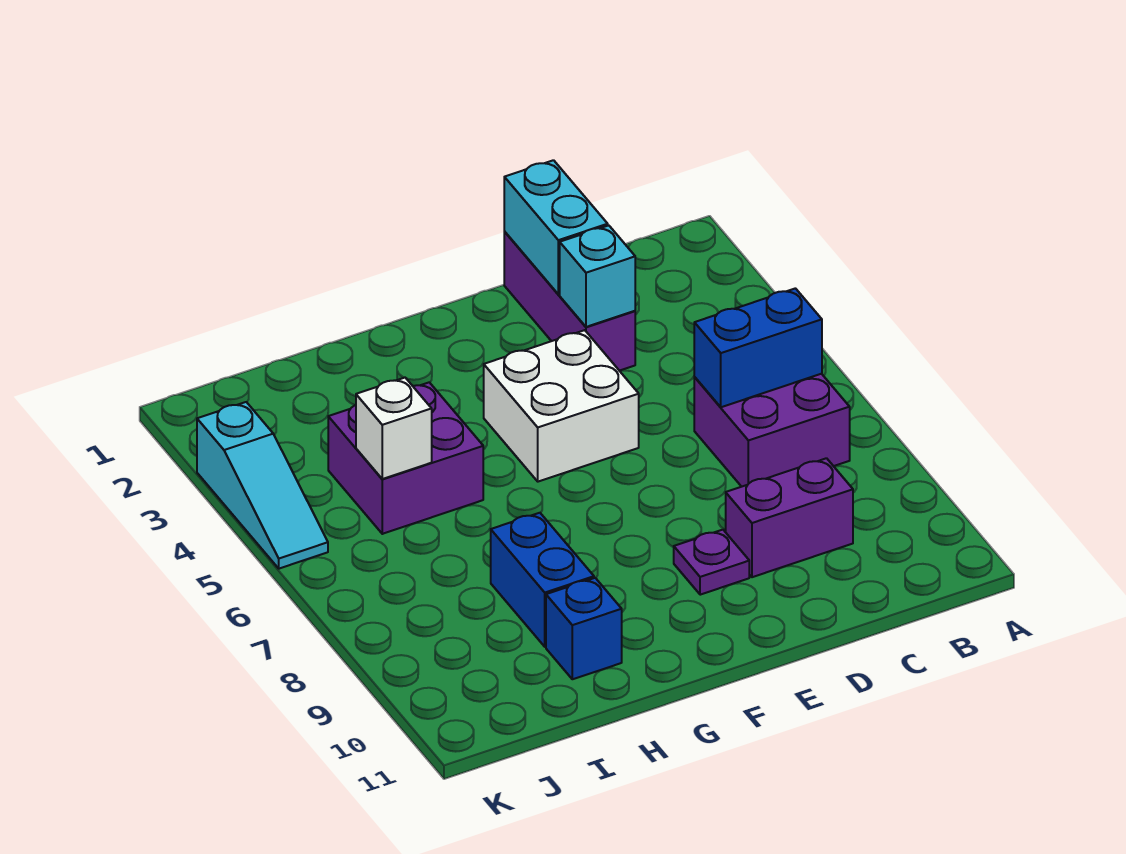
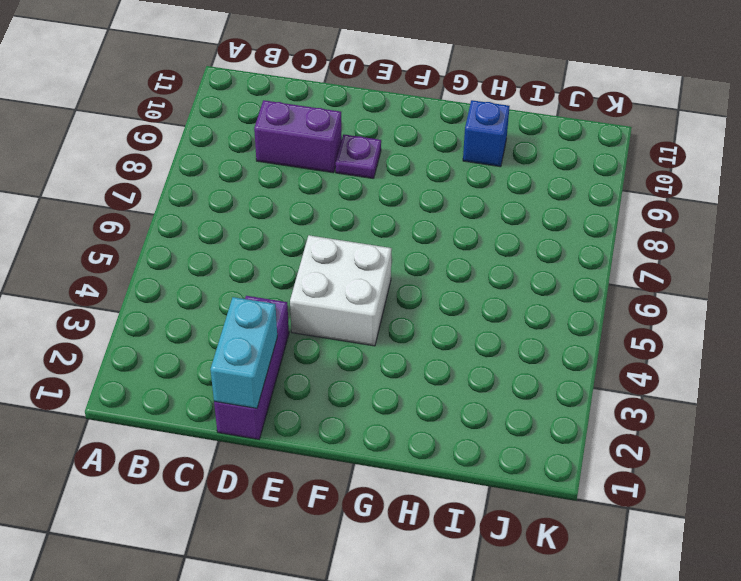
none -> purple 2x2 brick [694,374,850,487]
none -> purple 2x2 brick [328,382,483,534]
none -> blue 1x2 brick [491,513,594,647]

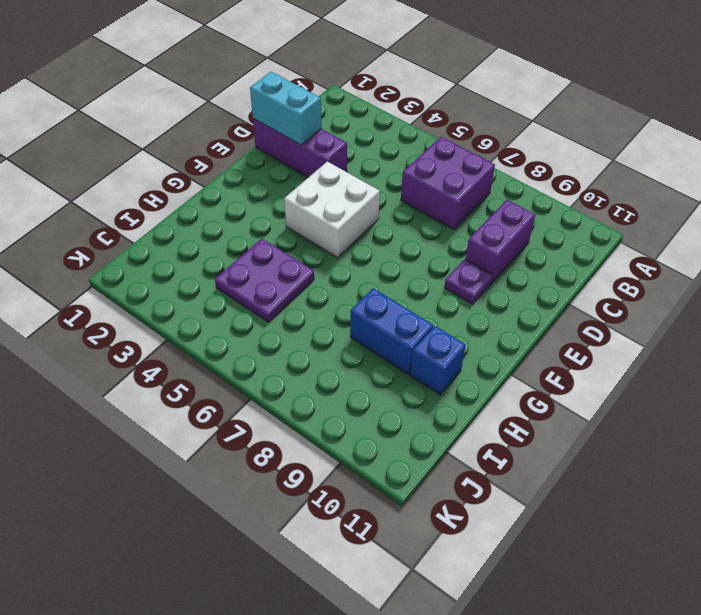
purple 2x2 plate [215,238,314,322] -> purple 2x2 brick [328,382,483,534]
none -> cyan 1x3 slope [197,402,328,569]
none -> blue 1x2 brick [694,288,822,407]
none -> cyan 1x1 brick [560,225,635,327]

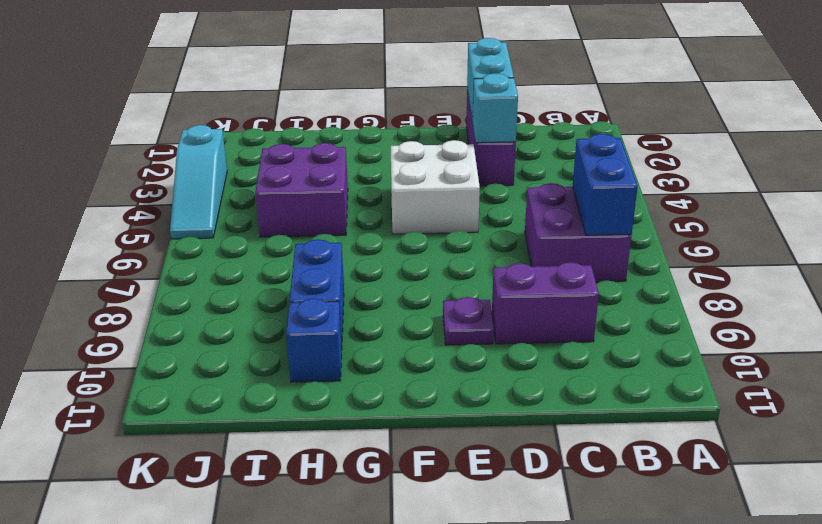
blue 1x2 brick [573,134,638,235] -> blue 1x2 brick turned to [694,288,822,407]
none -> white 1x1 brick [356,378,432,479]

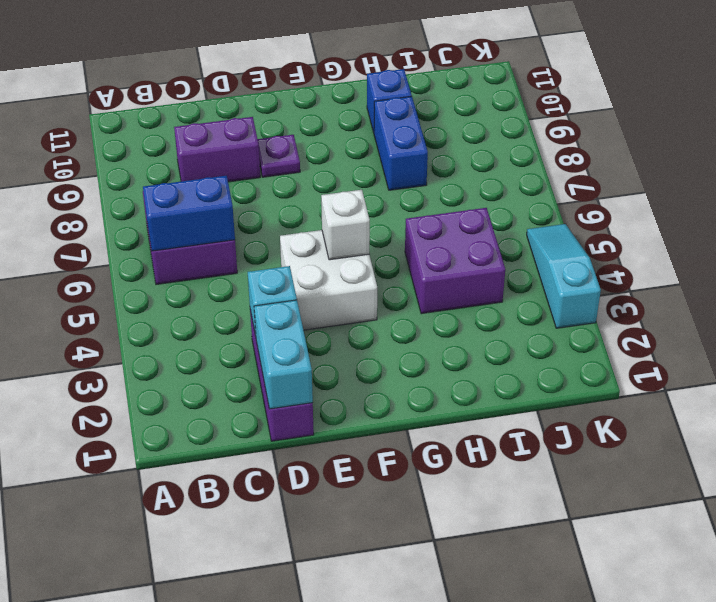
white 1x1 brick [321,190,370,260] -> white 1x1 brick moved to [356,378,432,479]

